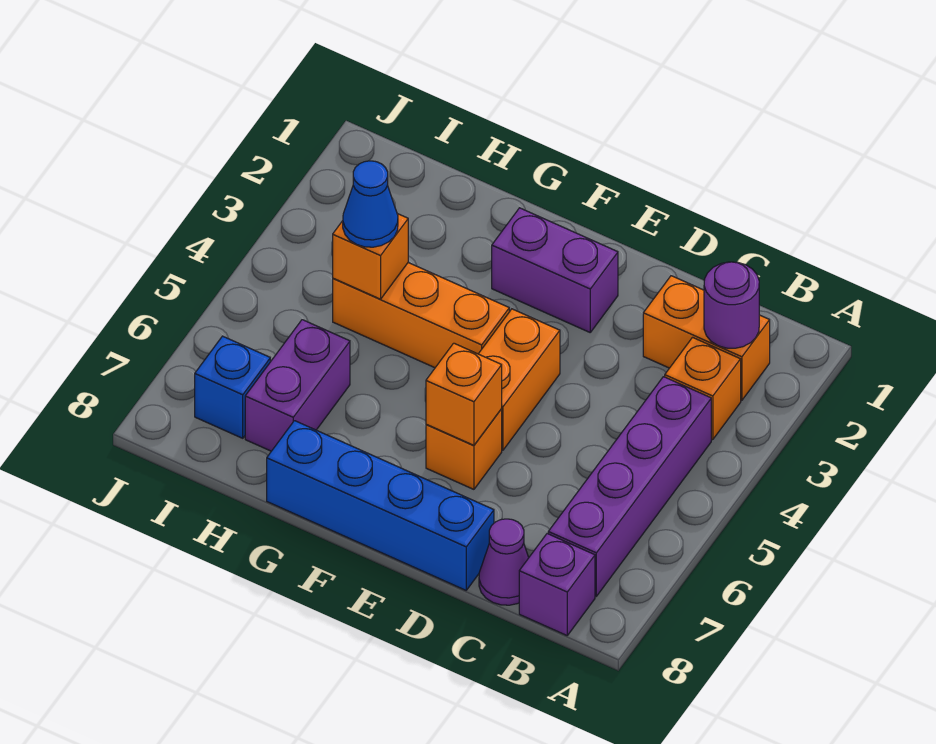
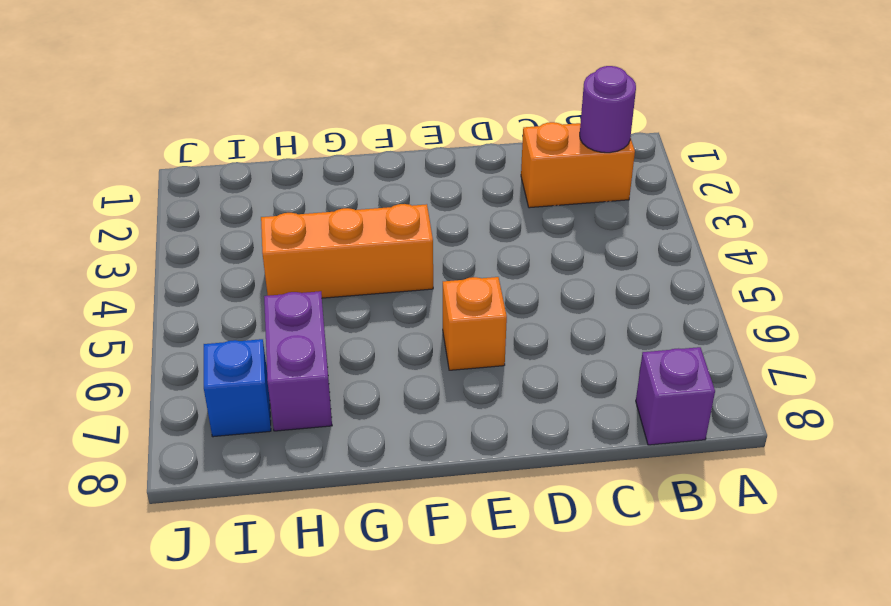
none -> orange 1x1 brick [665,337,741,440]
none -> purple 1x4 brick [548,377,711,596]
none -> purple 1x1 cone [479,519,529,605]

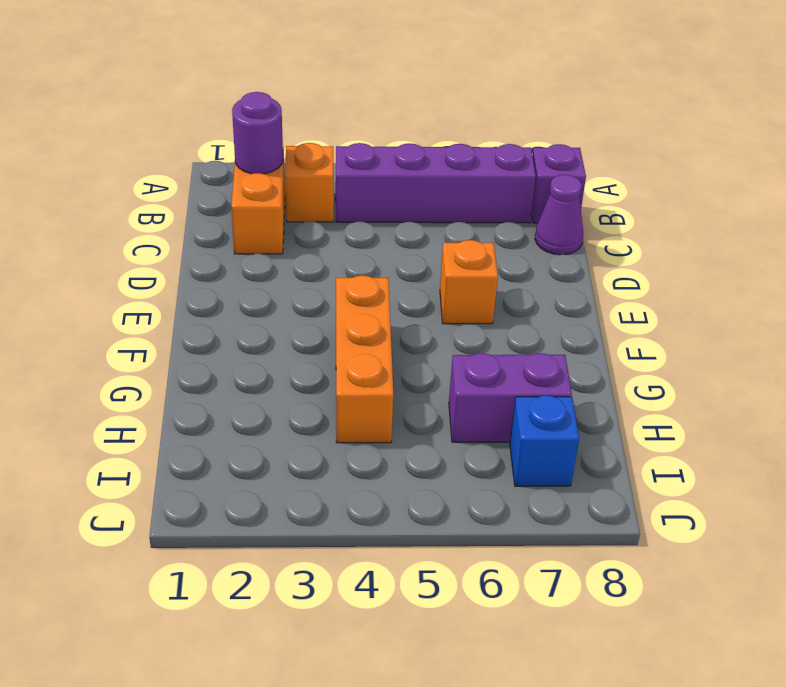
none -> blue 1x4 brick [267,421,494,590]
none -> purple 1x2 brick [492,208,618,332]
none -> orange 1x2 brick [479,309,560,450]

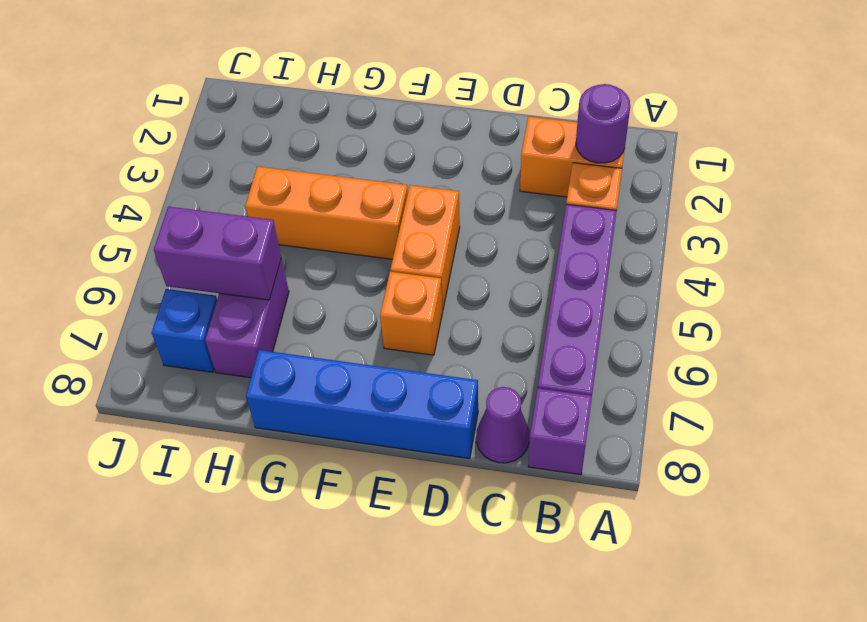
purple 1x2 brick [154,207,281,300] -> purple 1x2 brick moved to [492,208,618,332]
none -> orange 1x1 brick [426,343,502,446]
none -> orange 1x1 brick [333,214,408,299]
none -> blue 1x1 cone [343,161,398,247]

